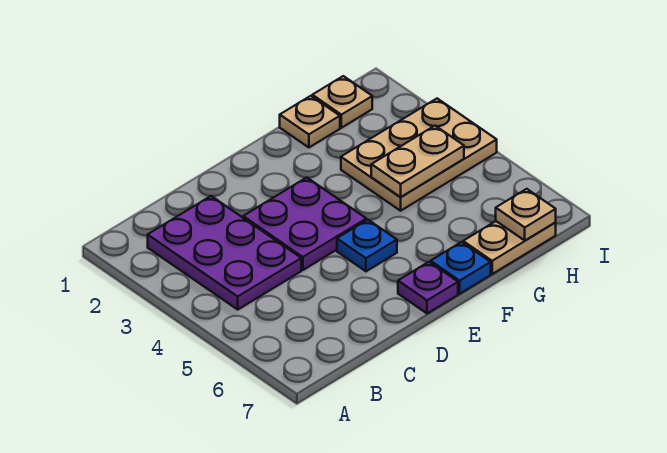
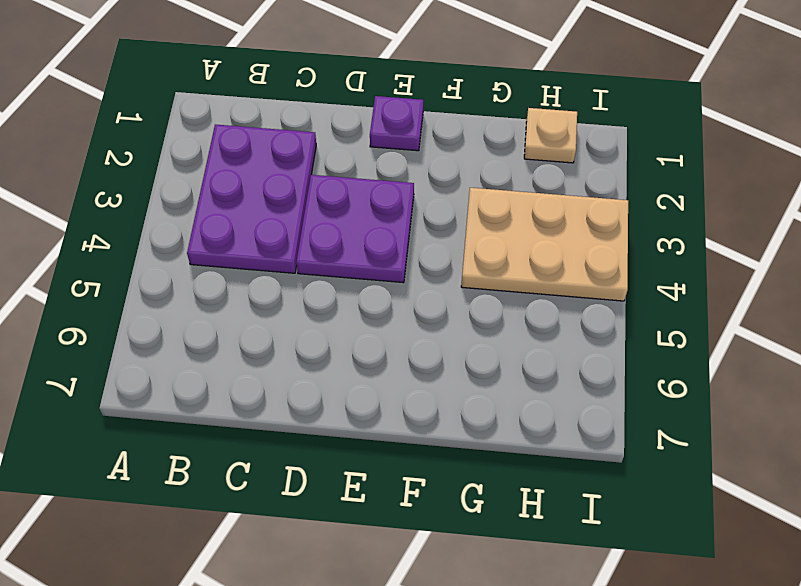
purple 1x1 plate [370,96,423,151] -> purple 1x1 plate moved to [398,262,458,314]
none -> blue 1x1 plate [337,220,397,271]
none -> blue 1x1 plate [431,242,491,294]

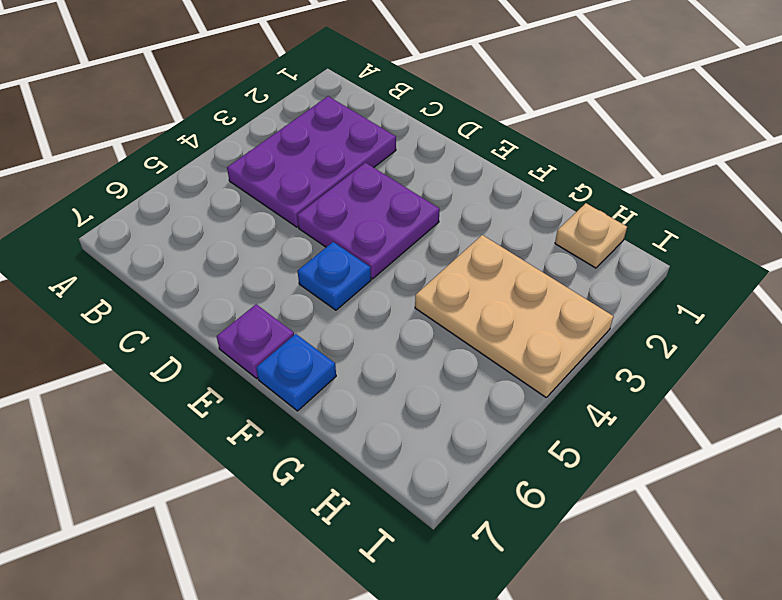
none -> tan 1x1 plate [280,96,340,147]
none -> tan 1x2 plate [463,221,556,274]

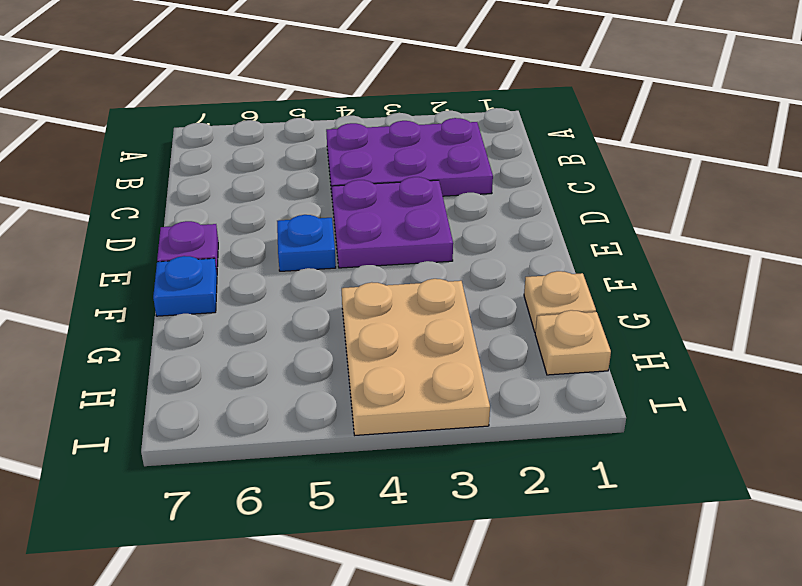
none -> tan 1x2 plate [463,221,556,274]
none -> tan 1x2 plate [371,126,464,197]

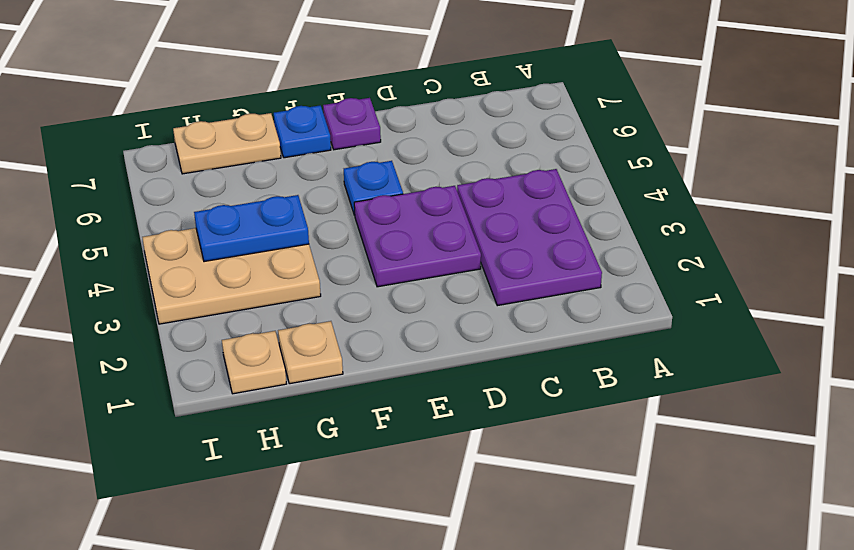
blue 1x2 plate [194,195,309,262] -> tan 1x2 plate [371,126,464,197]
none -> tan 1x1 plate [496,189,556,241]

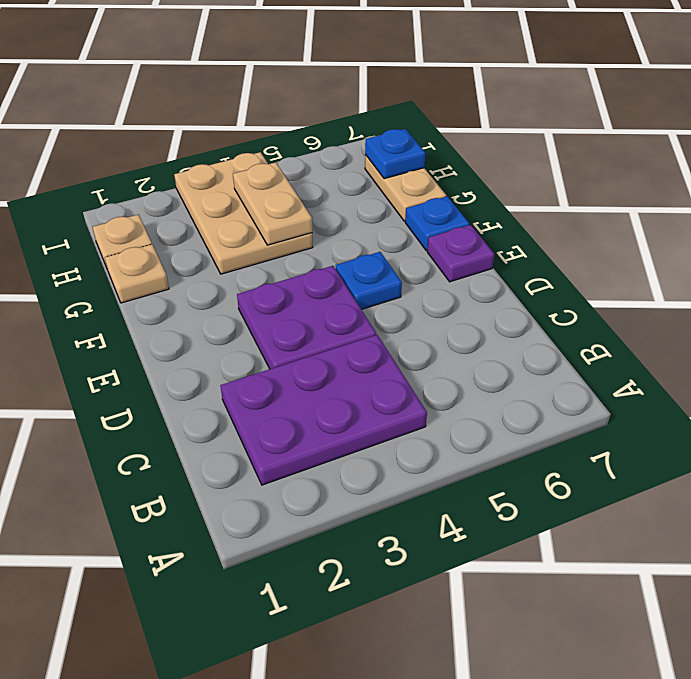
blue 1x1 plate [365,129,425,179] -> tan 1x1 plate [496,189,556,241]

